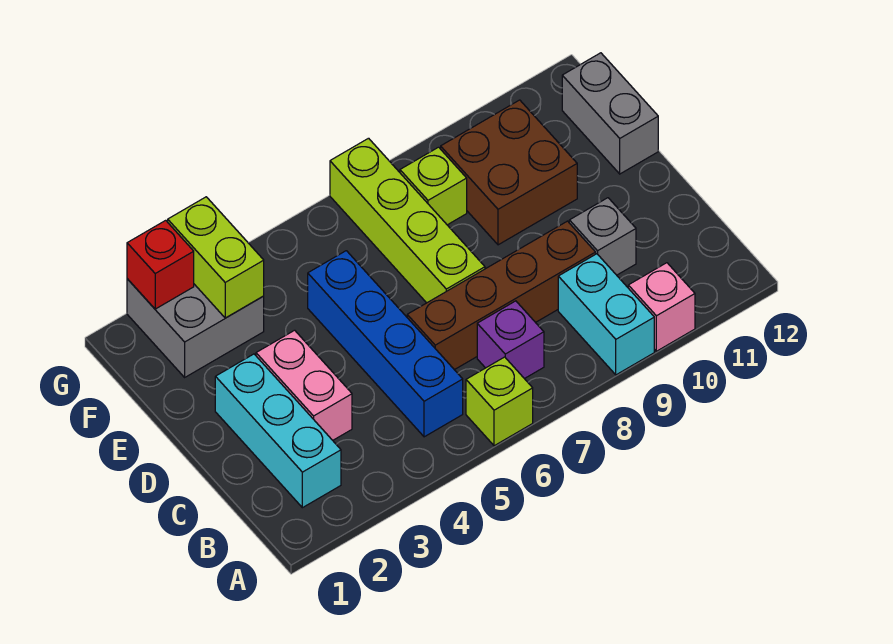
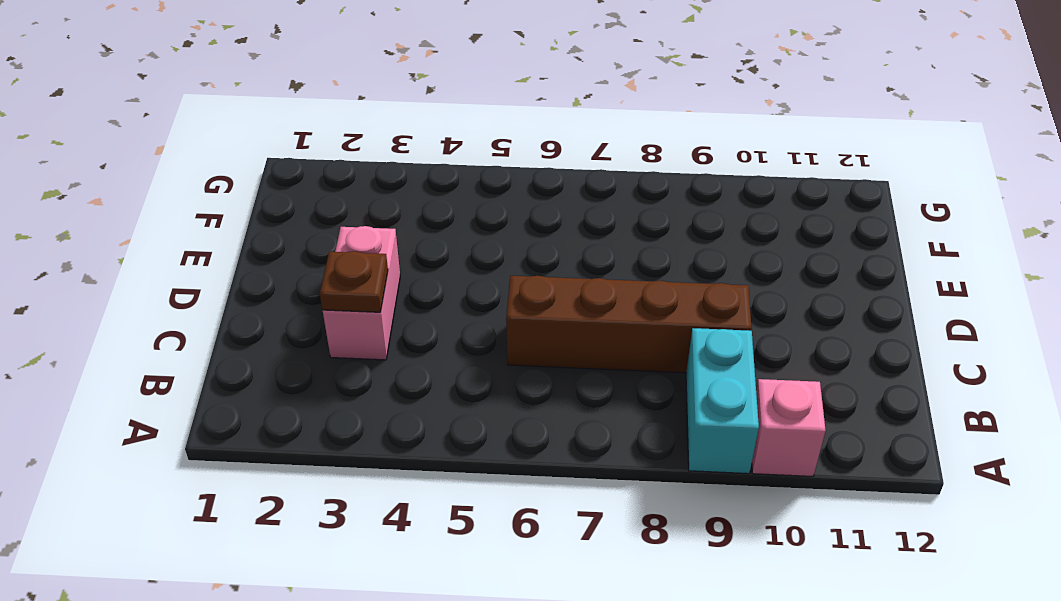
brown 1x1 plate [320,251,388,312] -> none
none -> lime 1x1 brick [466,357,533,446]
none -> cyan 1x3 brick [215,354,341,508]
none -> blue 1x4 brick [308,251,463,437]

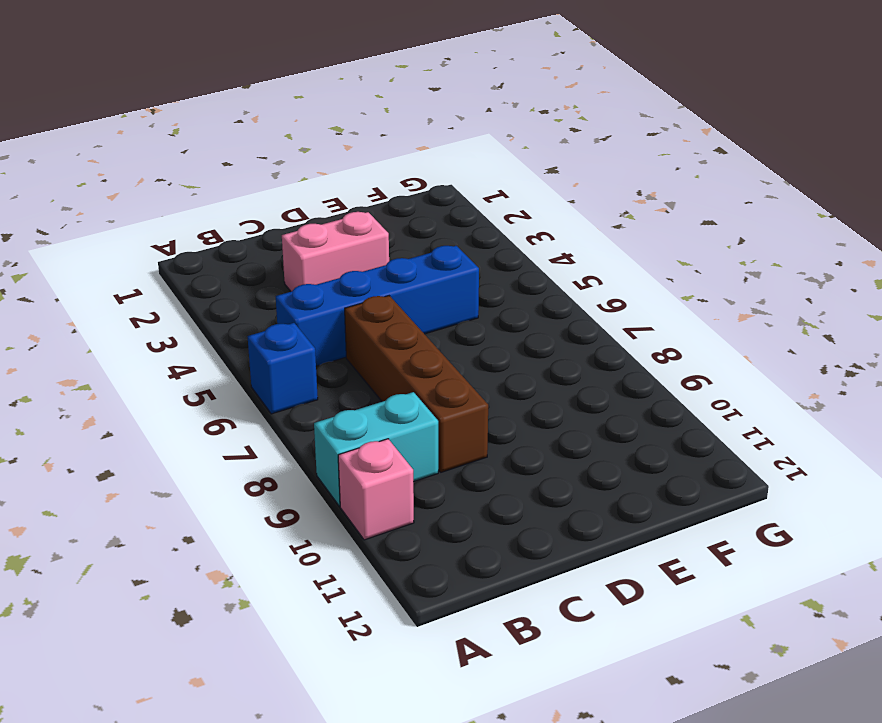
blue 1x1 brick [247,323,318,414] -> lime 1x1 brick [466,357,533,446]
none -> cyan 1x3 brick [215,354,341,508]
none -> purple 1x1 brick [477,301,544,379]
none -> grey 1x1 brick [569,198,636,275]

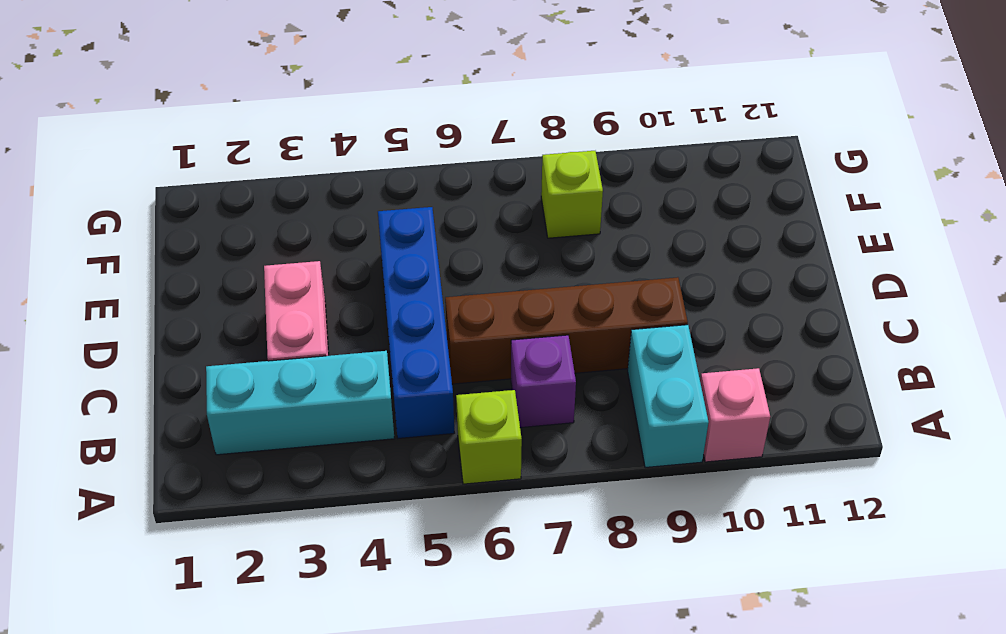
cyan 1x3 brick [206,351,394,455] -> cyan 1x3 brick turned to [215,354,341,508]
none -> grey 1x1 brick [569,198,636,275]
none -> lime 1x4 brick [330,138,485,303]
none -> brown 2x2 brick [441,100,577,245]

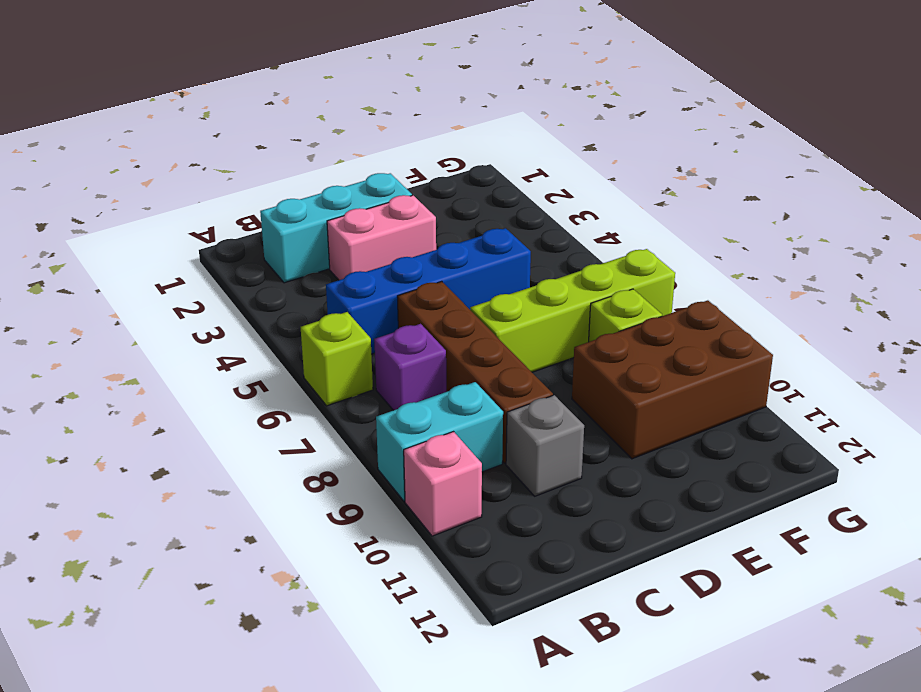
brown 2x3 brick [572,300,773,459] -> brown 2x2 brick [441,100,577,245]
none -> grey 1x2 brick [562,53,658,174]
none -> grey 2x2 brick [127,279,264,377]
none -> lime 1x2 brick [168,197,264,318]

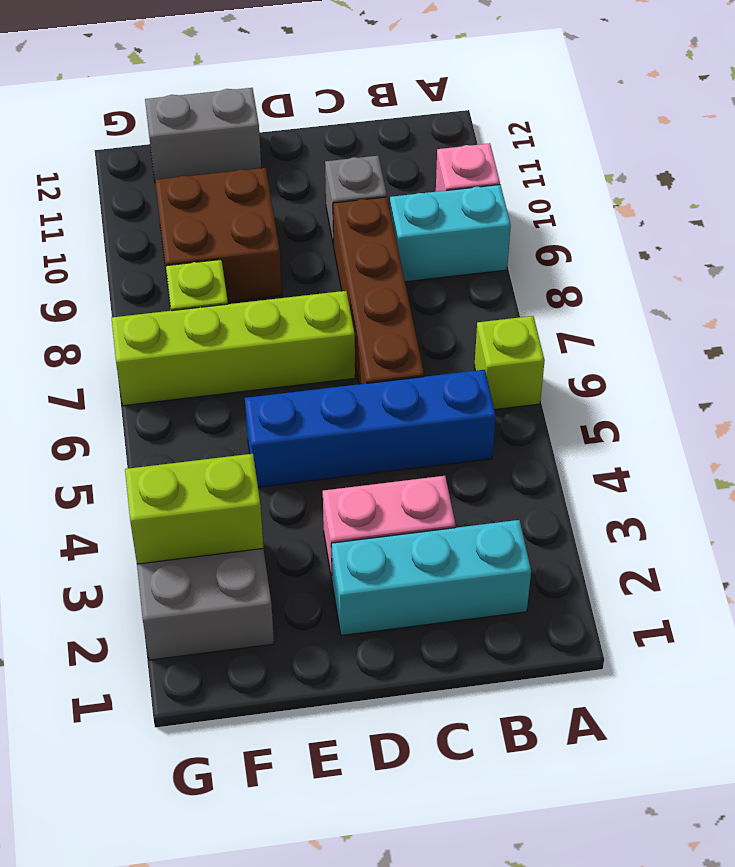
none -> purple 1x1 brick [477,301,544,379]
none -> red 1x1 brick [127,220,194,309]

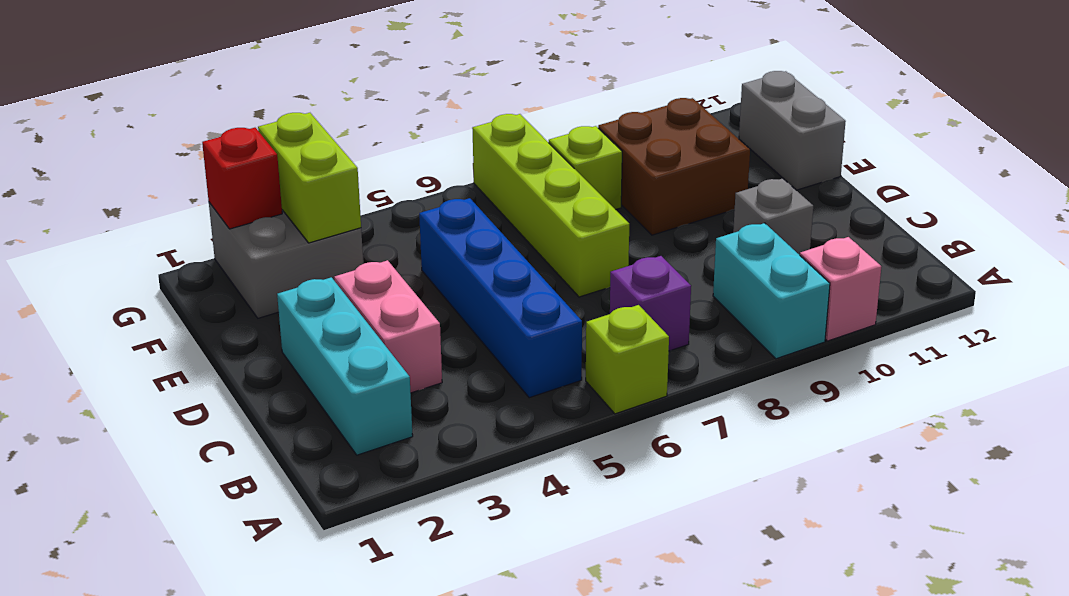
none -> brown 1x4 brick [407,221,596,370]

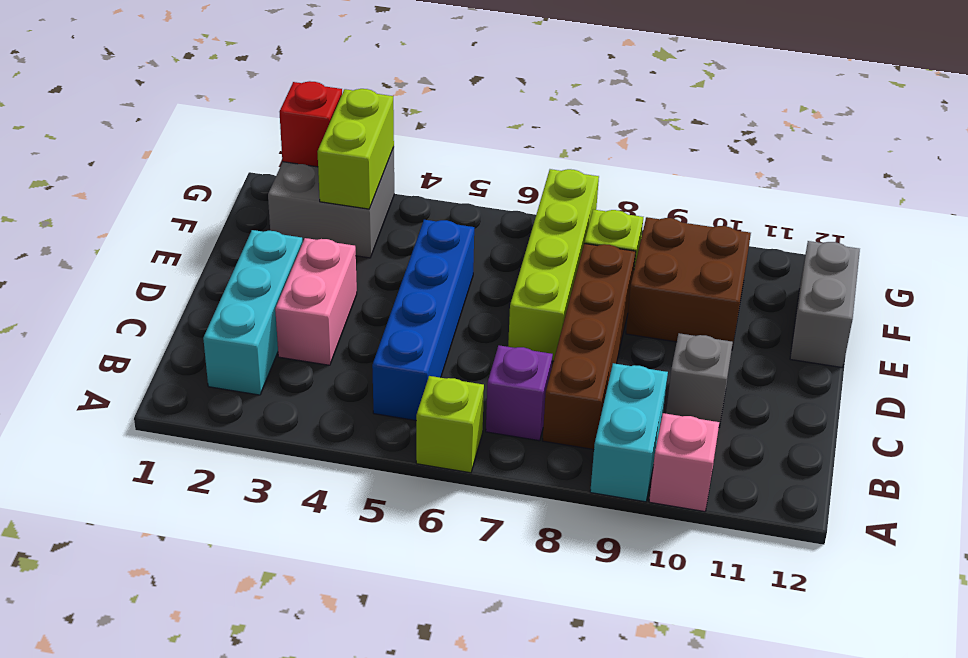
brown 1x4 brick [543,244,636,449] -> brown 1x4 brick turned to [407,221,596,370]

